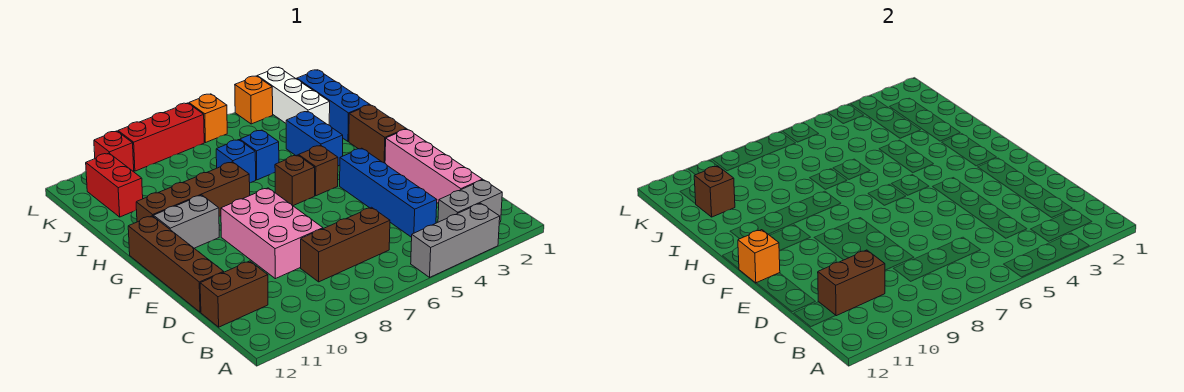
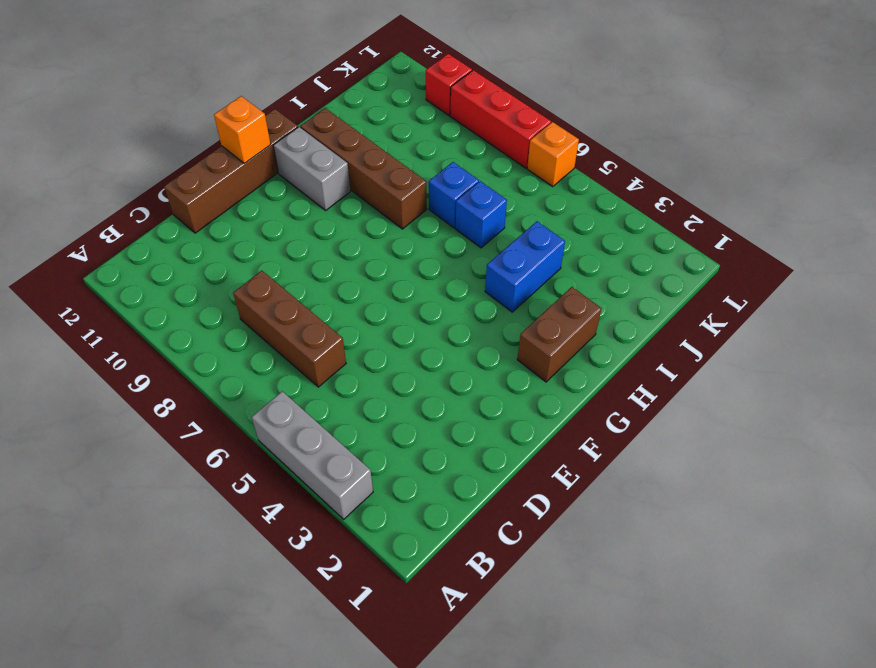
none -> grey 1x2 brick [438,180,502,222]
none -> pink 1x4 brick [385,129,483,204]
none -> blue 1x4 brick [340,148,437,237]

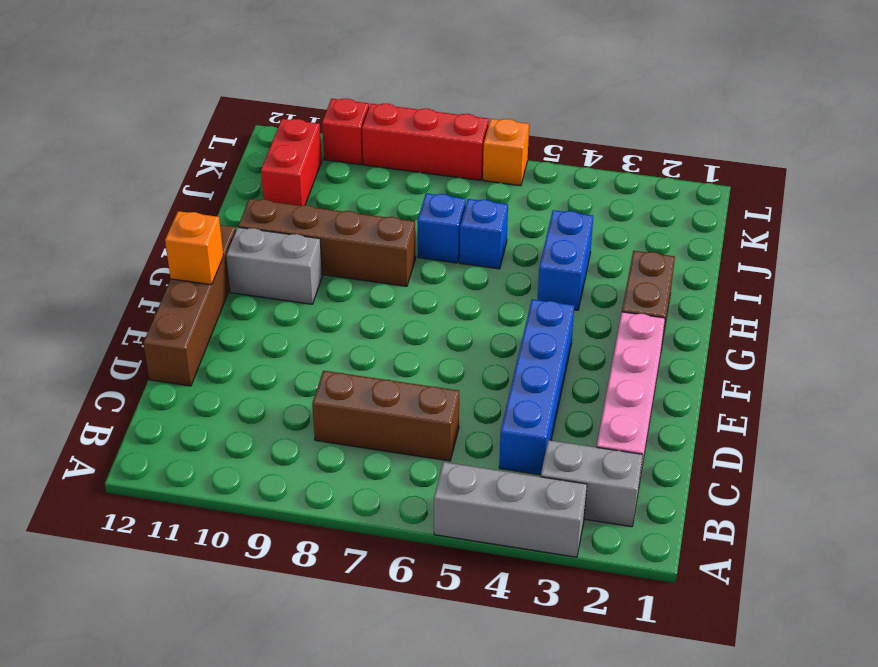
none -> brown 1x2 brick [200,261,268,327]
none -> pink 2x3 brick [221,188,323,279]
none -> brown 1x1 brick [299,145,338,196]

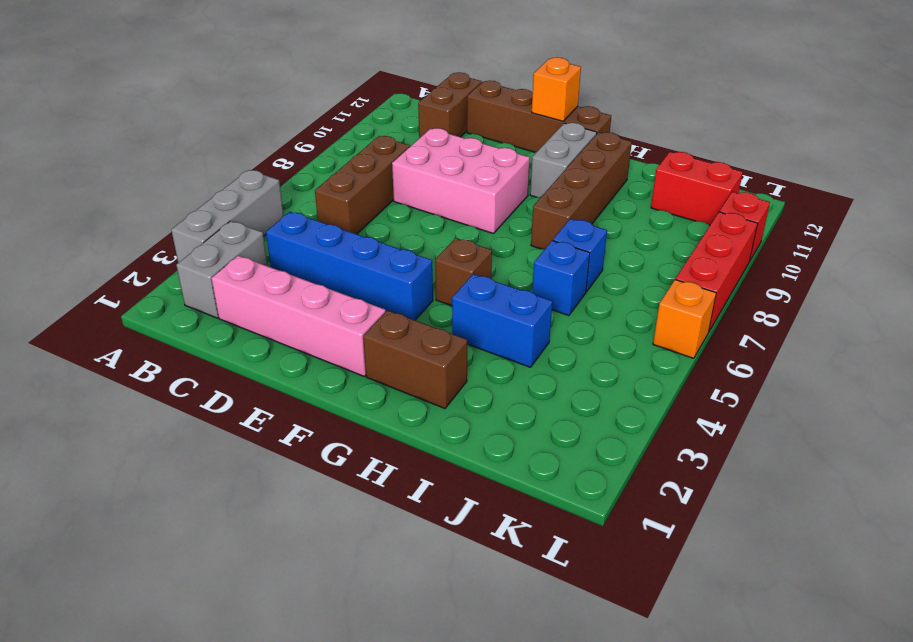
none -> brown 1x1 brick [275,155,315,206]
none -> blue 1x3 brick [297,70,370,142]
none -> white 1x3 brick [257,67,330,125]

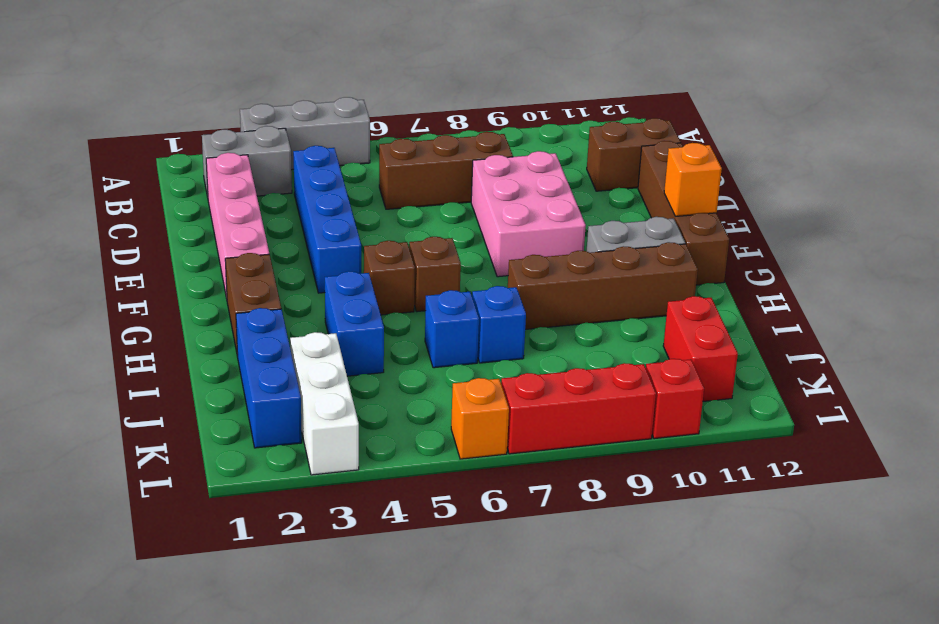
none -> orange 1x1 brick [235,76,273,124]
none -> brown 1x2 brick [818,250,885,316]
none -> brown 1x1 brick [694,166,735,217]

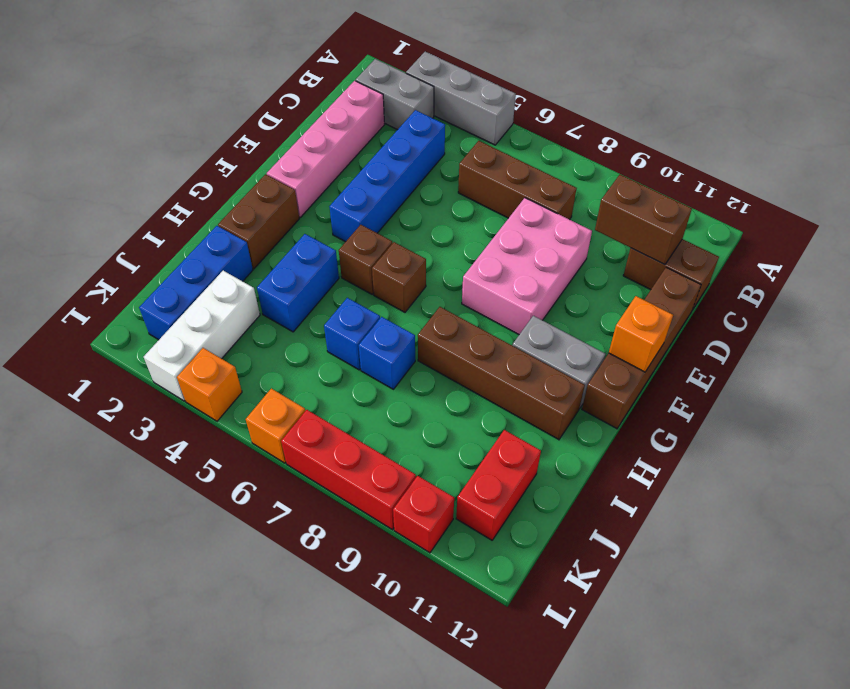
none -> brown 1x1 brick [694,166,735,217]

